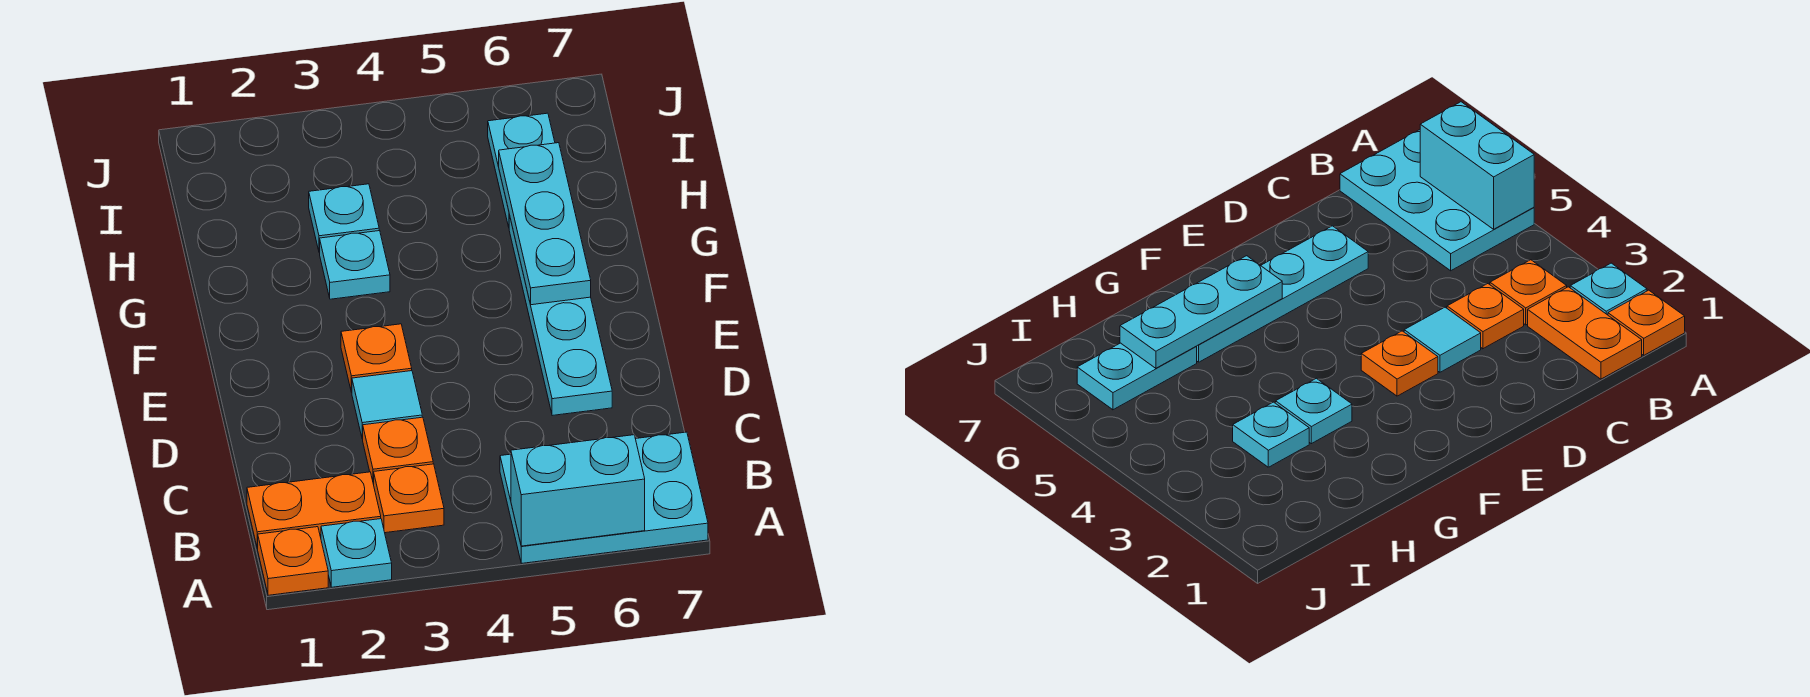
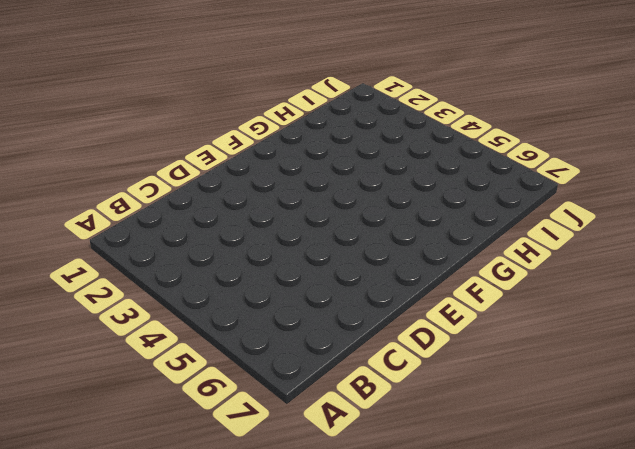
none -> orange 1x1 plate [257,527,328,595]
none -> cyan 1x1 plate [321,519,392,587]
none -> cyan 2x3 plate [500,432,708,563]

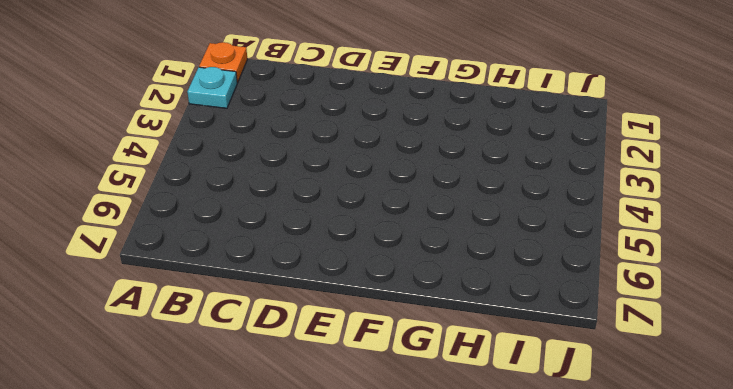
none -> cyan 2x3 plate [500,432,708,563]
none -> orange 1x2 plate [247,472,381,548]
none -> orange 1x1 plate [374,464,444,533]

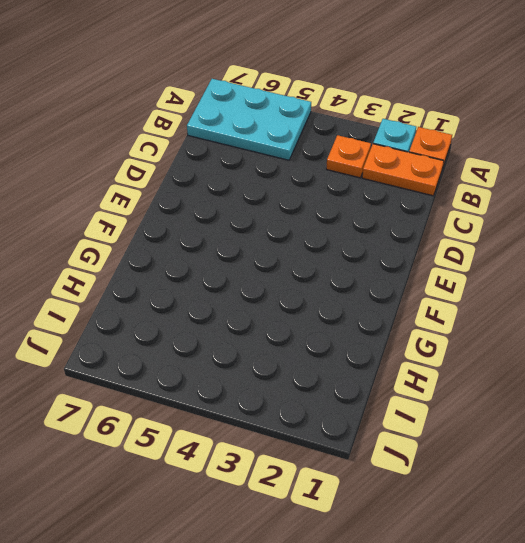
none -> orange 1x1 plate [363,417,433,484]
none -> cyan 1x1 tile [352,371,422,439]
none -> cyan 1x4 plate [509,215,612,416]

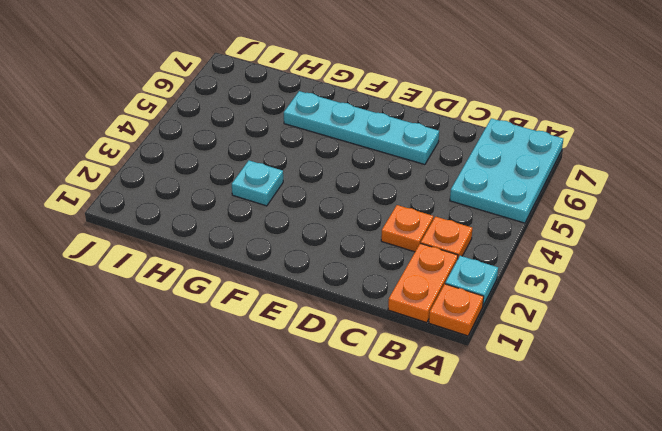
none -> cyan 1x1 tile [352,371,422,439]
none -> orange 1x1 plate [341,324,412,392]
none -> cyan 1x1 plate [309,184,379,253]

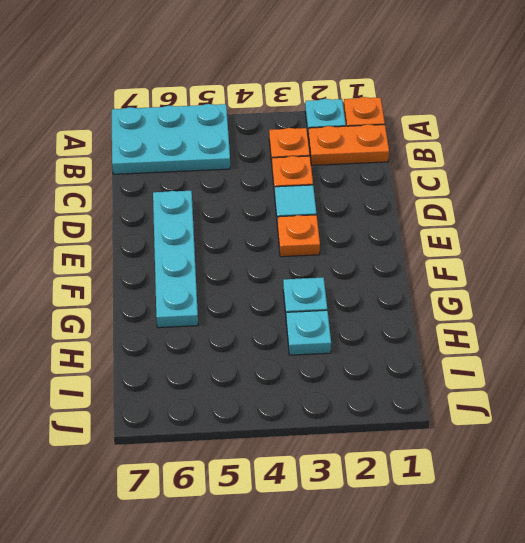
none -> cyan 1x2 plate [488,113,555,227]
none -> cyan 1x2 brick [511,435,645,546]
none -> cyan 1x3 plate [499,143,591,305]

